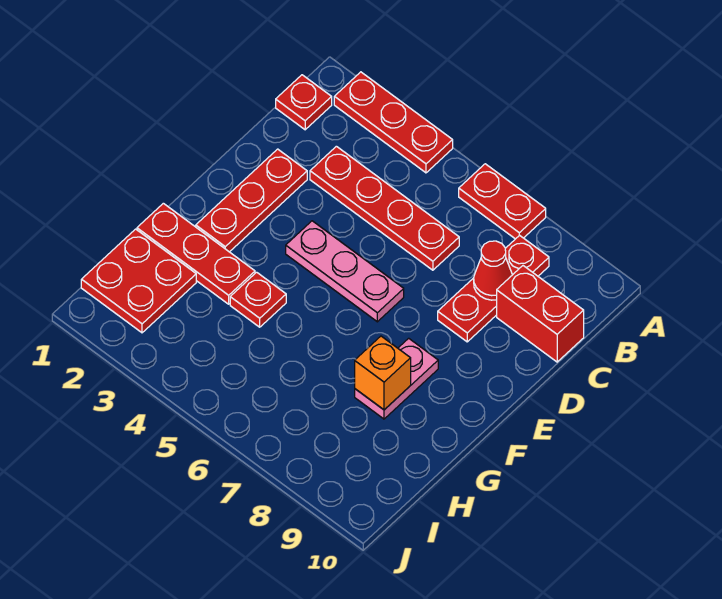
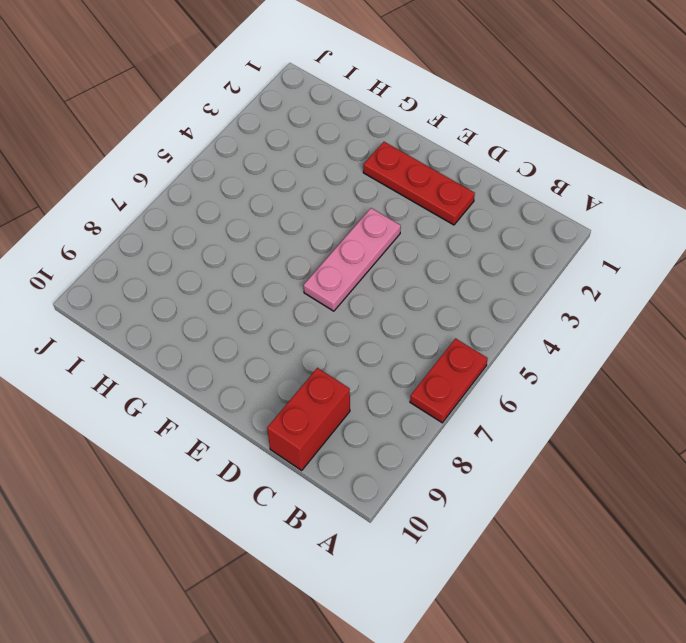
none -> red 1x3 plate [334,72,453,173]
none -> red 1x1 plate [276,75,332,130]
none -> red 1x3 plate [438,235,549,342]

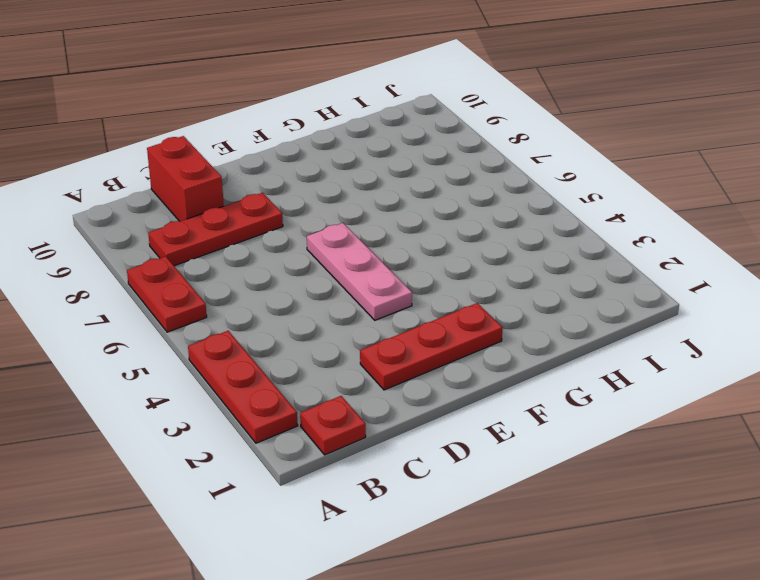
none -> red 1x4 plate [310,146,459,270]
none -> pink 1x2 plate [355,338,438,419]
none -> red 1x3 plate [137,203,255,304]

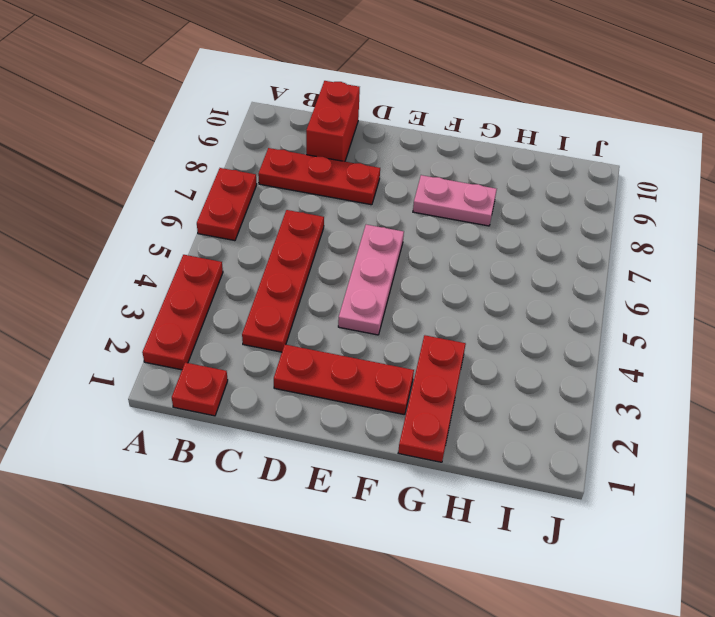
none -> red 1x1 plate [230,272,286,327]
none -> red 2x2 plate [81,229,196,333]
none -> red 1x1 cone [474,241,512,300]

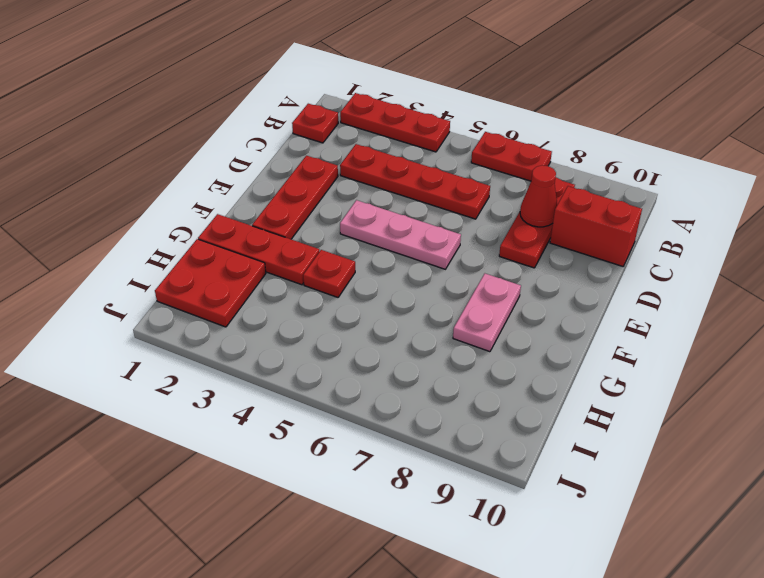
none -> orange 1x1 brick [355,336,411,410]

